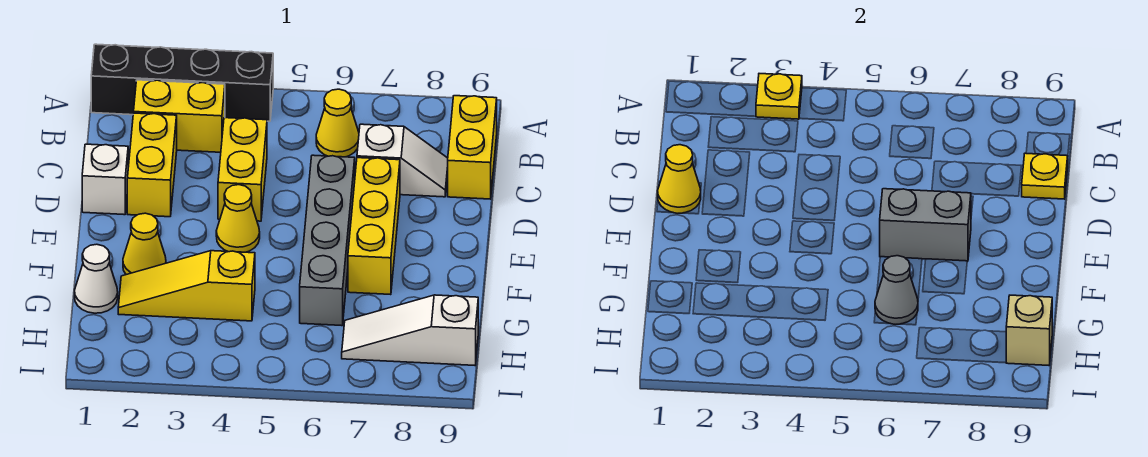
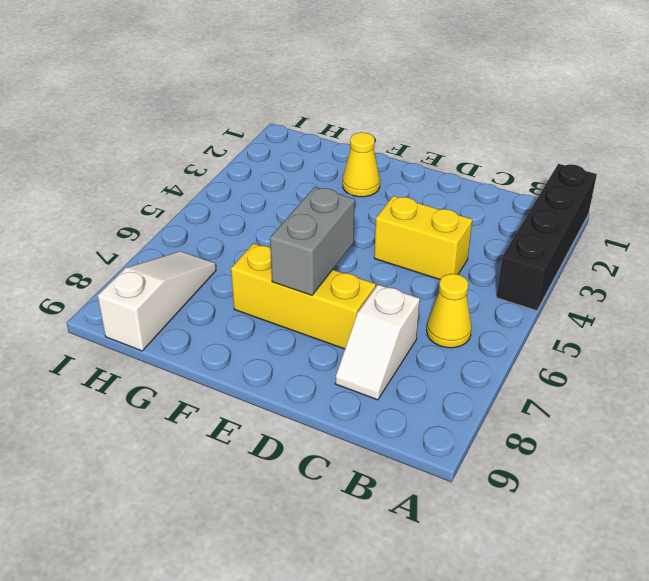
none -> yellow 1x2 brick [134,80,225,152]
none -> yellow 1x2 brick [448,96,497,199]
none -> yellow 1x2 brick [127,113,177,217]

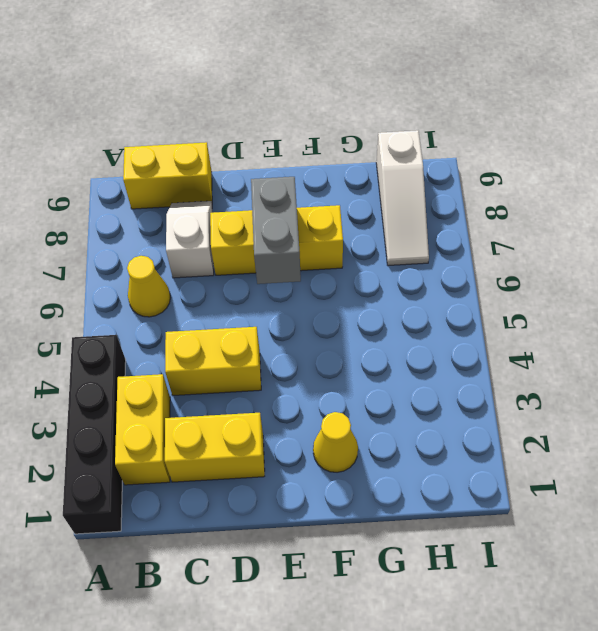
none -> white 1x1 brick [82,144,128,215]
none -> grey 1x4 brick [300,155,355,326]
none -> yellow 1x1 cone [216,185,260,252]

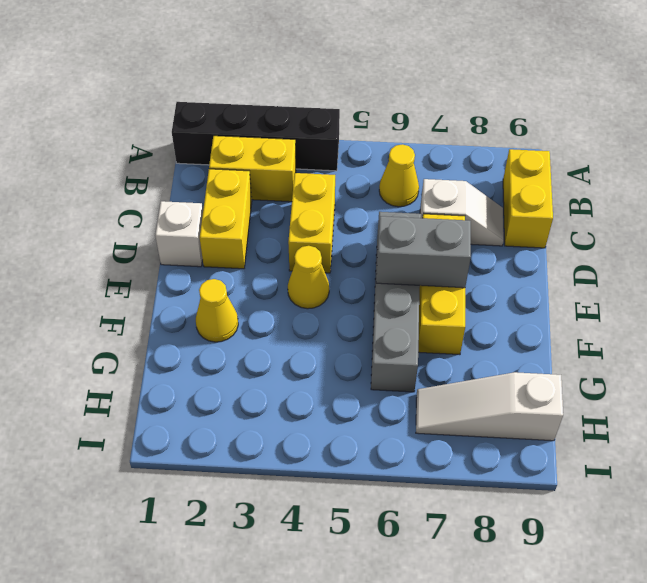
none -> white 1x1 cone [75,244,118,313]
none -> yellow 1x3 slope [118,251,255,321]
none -> yellow 1x1 plate [756,74,802,119]

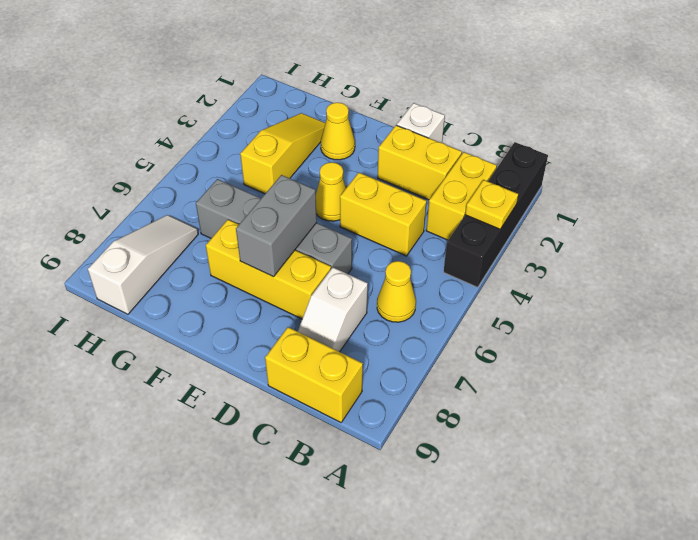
none -> white 1x1 cone [75,244,118,313]
none -> yellow 1x1 plate [1022,153,1068,199]
none -> yellow 1x1 cone [658,145,701,213]

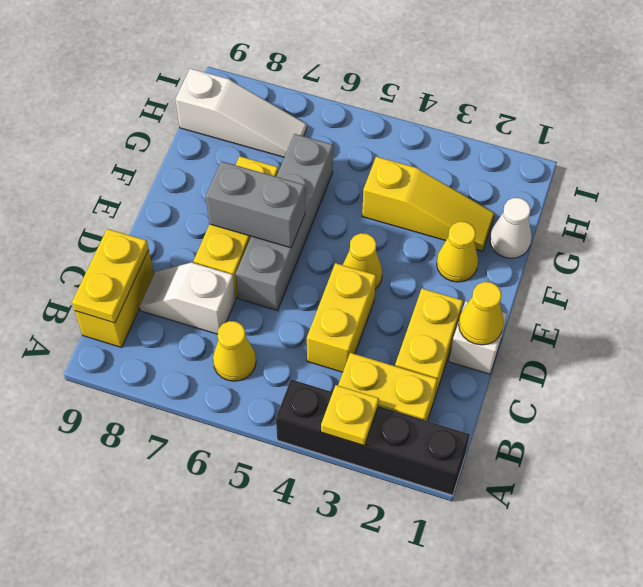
yellow 1x2 plate [72,229,149,323] -> yellow 1x1 plate [1022,153,1068,199]
none -> grey 1x1 cone [875,256,918,324]
none -> tan 1x1 brick [1006,295,1052,365]

